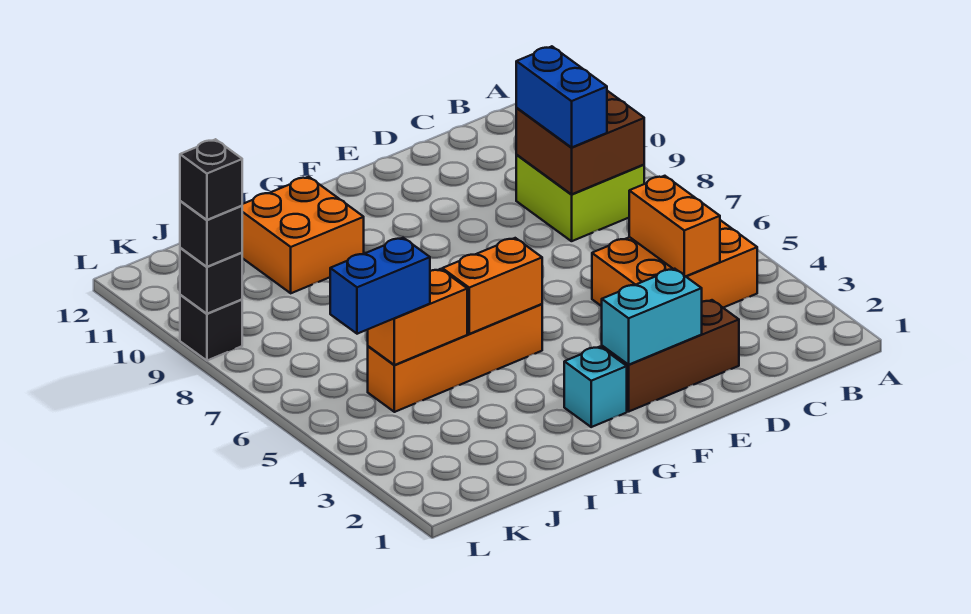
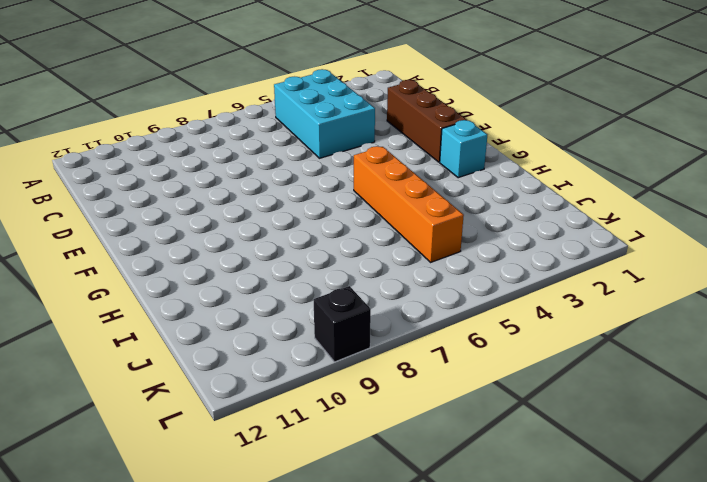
cyan 2x3 brick [274,69,375,158] -> orange 2x3 brick [592,220,757,308]
none -> lime 2x2 brick [516,155,644,241]
none -> orange 2x2 brick [242,177,364,293]
none -> brown 2x2 brick [516,91,644,194]

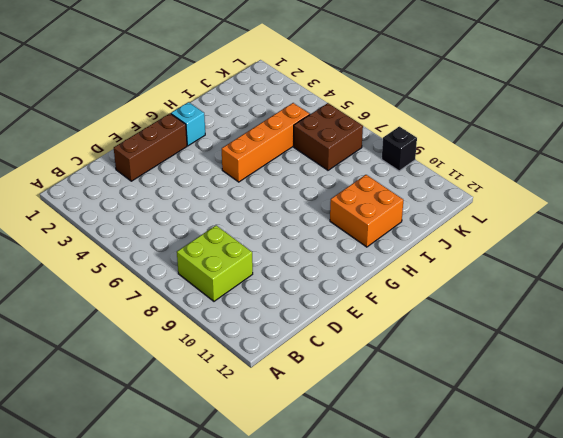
brown 2x2 brick [294,103,363,170] -> brown 2x2 brick moved to [516,91,644,194]
none -> orange 2x3 brick [592,220,757,308]
none -> orange 1x2 brick [629,176,720,276]
none -> cyan 1x2 brick [602,269,702,365]

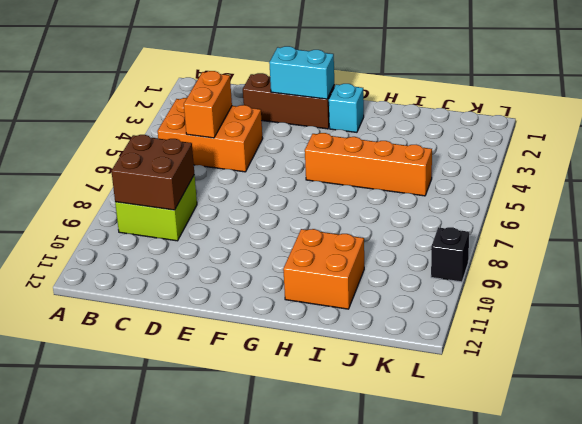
none -> orange 1x2 brick [442,238,542,334]
none -> orange 1x2 brick [368,269,467,365]
none -> black 1x1 brick [180,248,242,314]

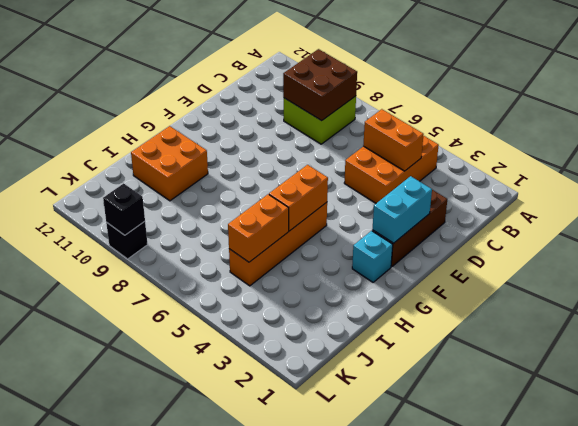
none -> blue 1x2 brick [516,46,607,147]
none -> blue 1x2 brick [330,238,430,334]
none -> black 1x1 brick [180,201,242,267]

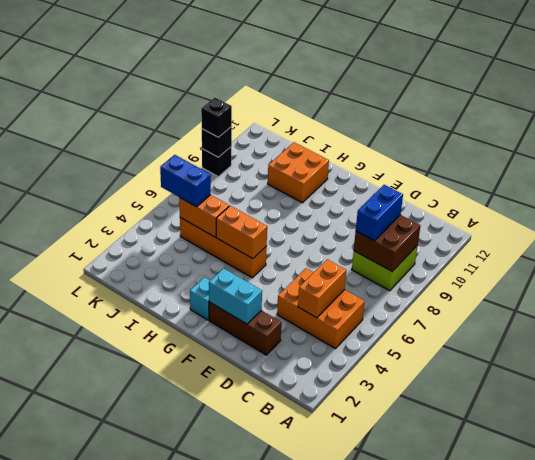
none -> black 1x1 brick [180,139,242,220]

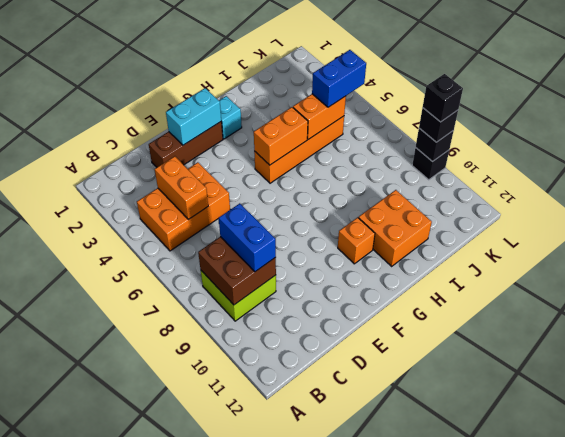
orange 1x1 brick [338,217,375,264] -> none

